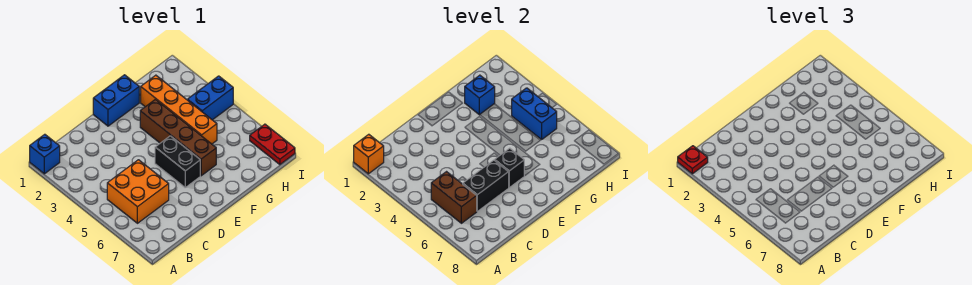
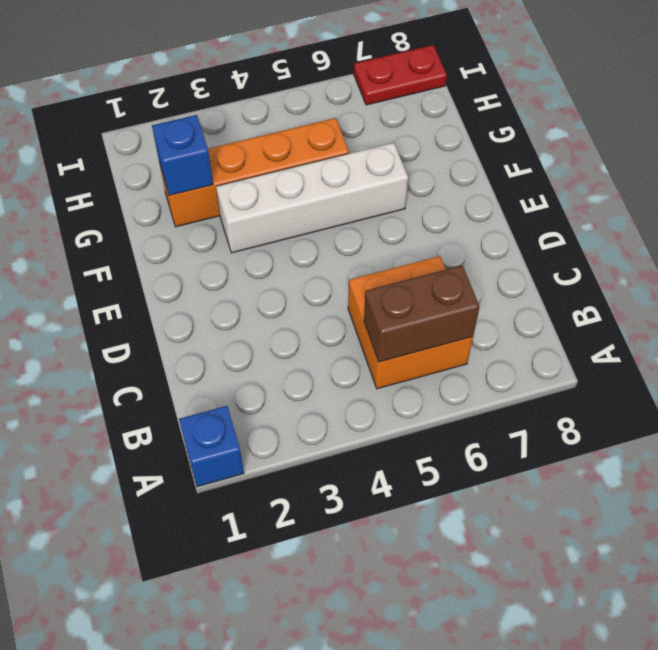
white 1x4 brick [216,143,408,253] -> brown 1x4 brick [140,99,216,176]
none -> blue 1x2 brick [93,75,139,126]
none -> black 1x2 brick [155,136,200,187]
none -> blue 1x2 brick [188,76,233,120]

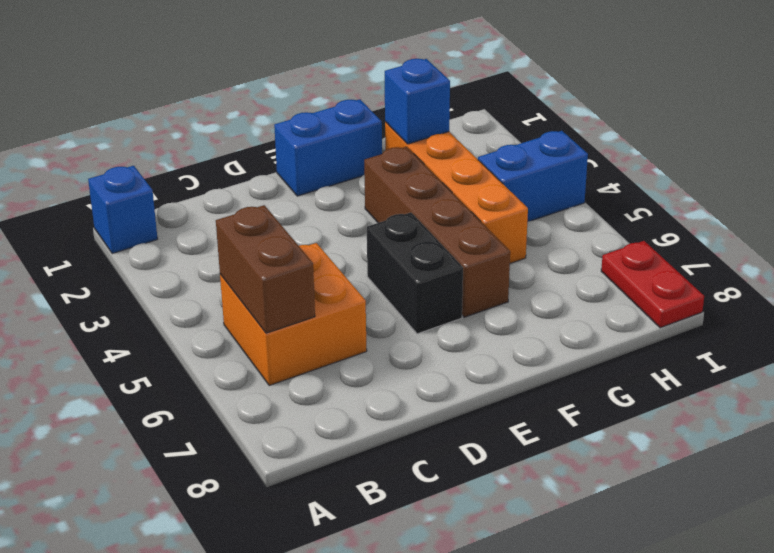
none -> orange 1x1 brick [354,134,384,174]
none -> black 1x2 brick [463,160,509,211]
none -> black 1x1 brick [495,148,524,187]

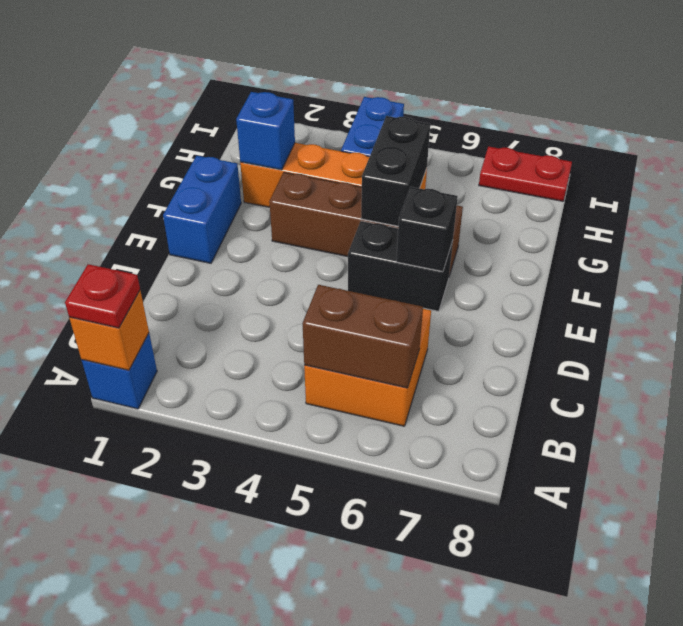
black 1x2 brick [361,116,430,226] -> black 1x2 brick moved to [463,160,509,211]
none -> blue 1x2 brick [512,88,557,139]

